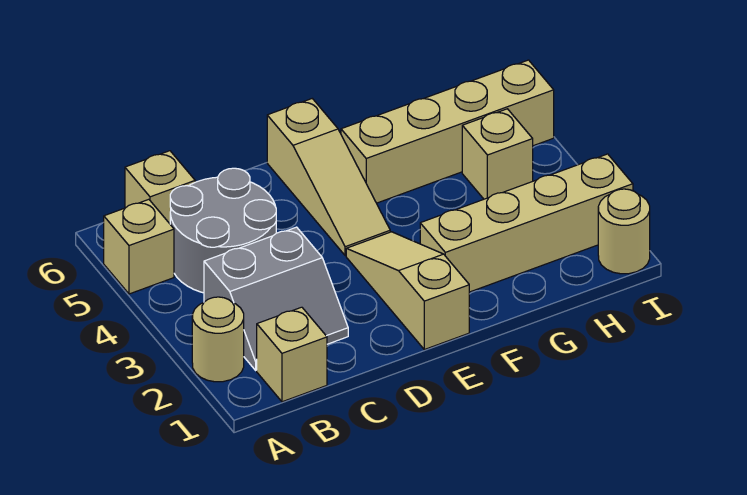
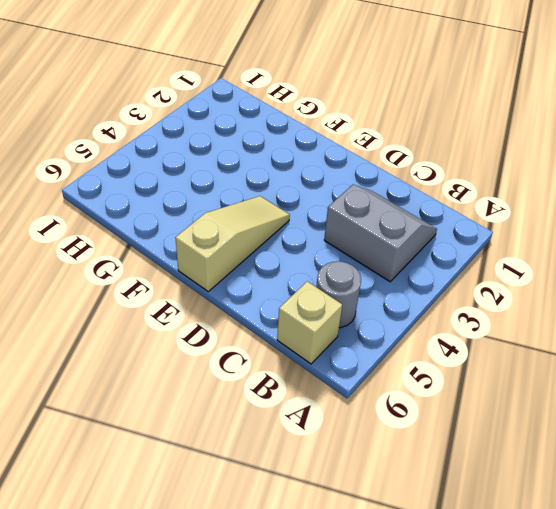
grey 1x1 round brick [316,261,361,328] -> grey 2x2 round brick [170,168,276,293]
none -> tan 1x1 round brick [192,297,244,382]
none -> tan 1x1 brick [103,199,174,294]
none -> tan 1x1 brick [257,307,327,402]

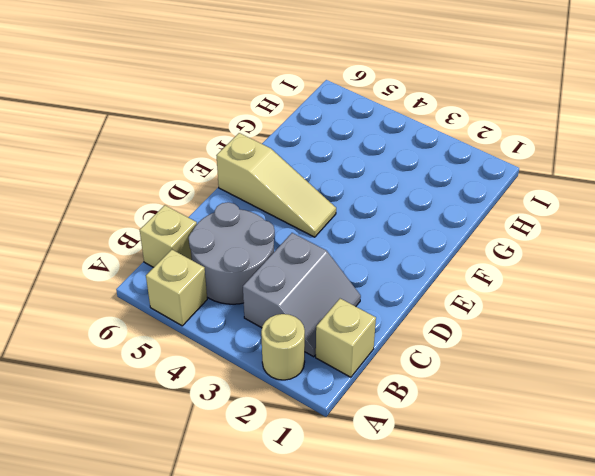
none -> tan 1x3 slope [346,232,469,350]
none -> tan 1x4 brick [420,154,633,292]
none -> tan 1x4 brick [341,60,554,203]

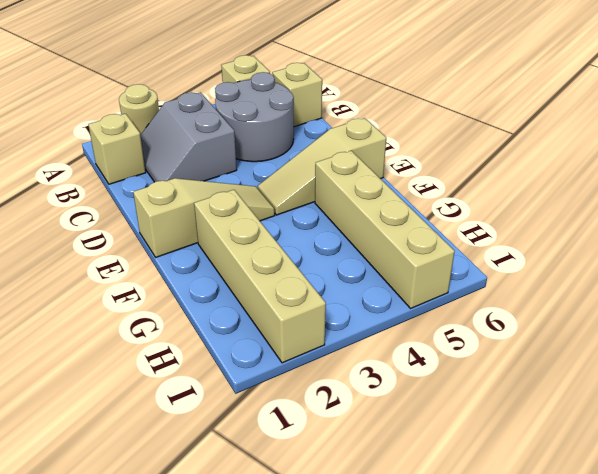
none -> tan 1x1 brick [462,109,533,199]
none -> tan 1x1 round brick [598,189,650,274]

